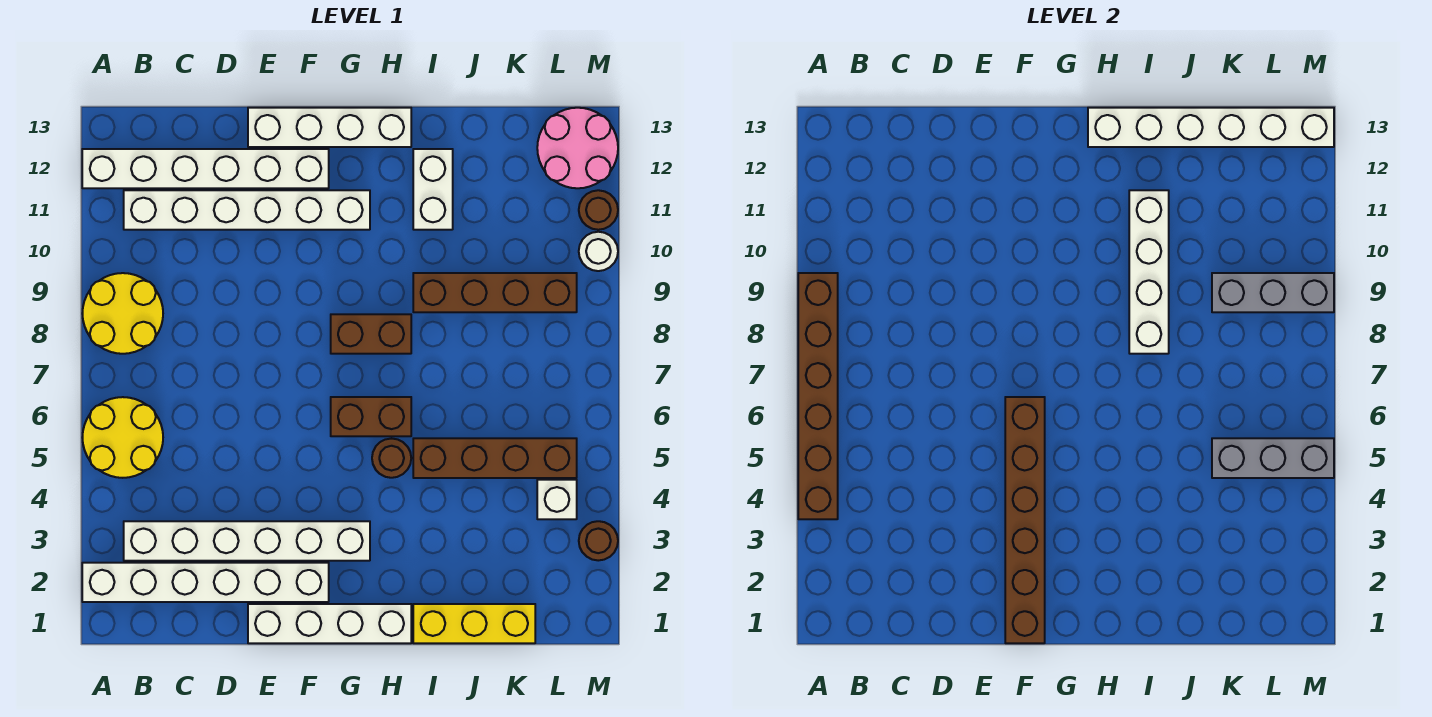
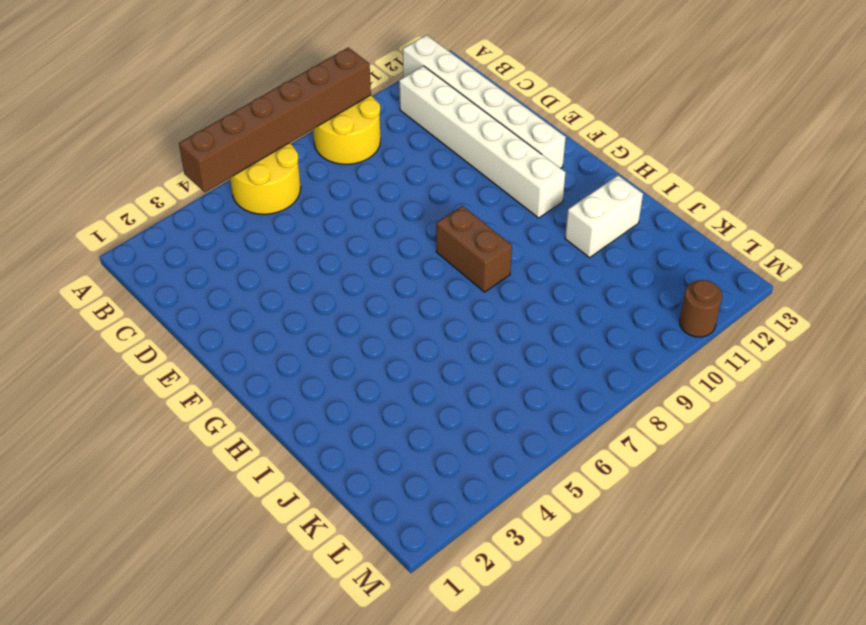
none -> white 1x6 brick [82,563,329,602]
none -> white 1x6 brick [124,521,370,561]
none -> white 1x4 brick [248,604,411,643]

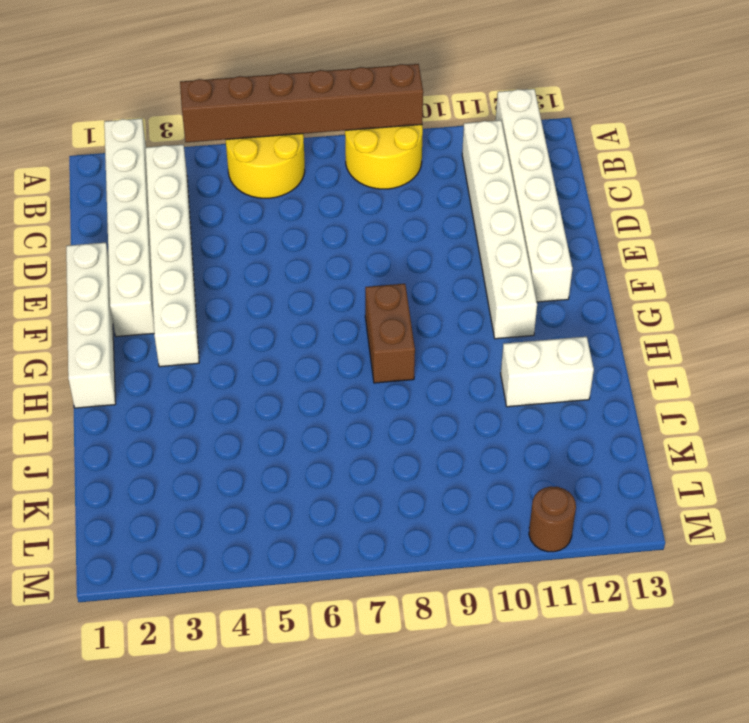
none -> white 1x4 brick [248,108,411,147]
none -> brown 1x2 brick [331,397,411,436]
none -> brown 1x1 round brick [372,439,411,478]

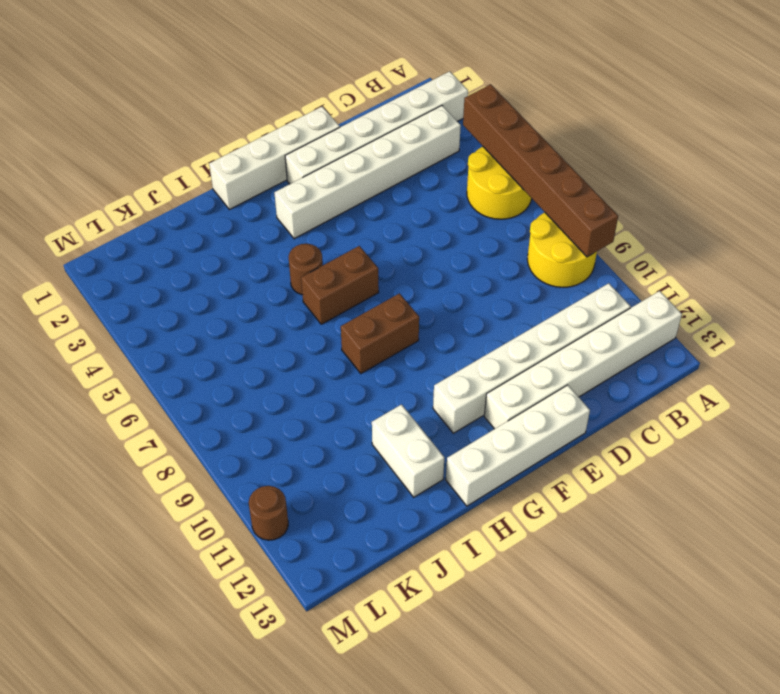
none -> yellow 1x3 brick [413,604,535,643]
none -> brown 1x4 brick [413,438,577,478]
none -> brown 1x4 brick [413,273,577,312]

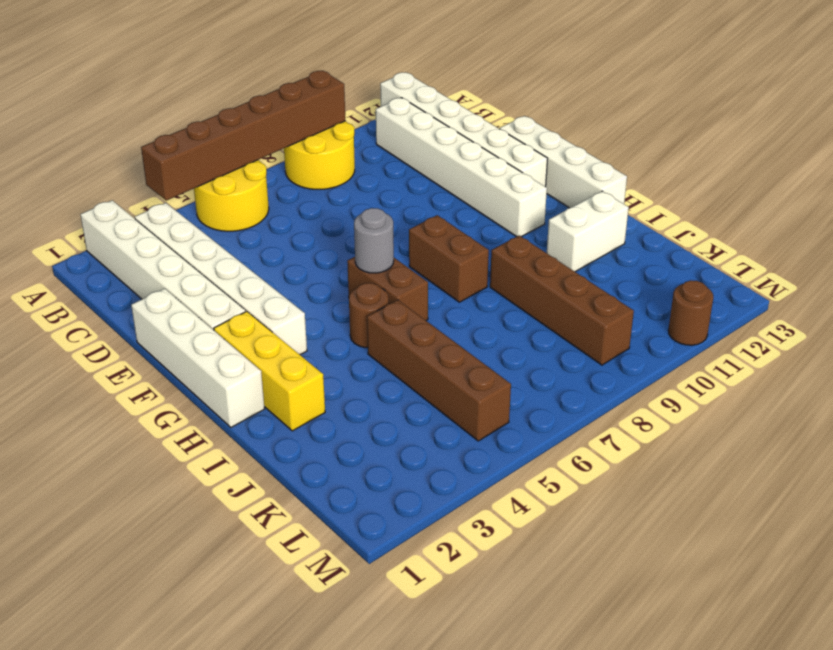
yellow 1x3 brick [214,311,325,431] -> yellow 1x3 brick moved to [413,604,535,643]
grey 1x1 round brick [354,208,394,273] -> none
none -> white 1x1 brick [537,480,577,519]
none -> pink 2x2 round brick [537,108,618,188]
none -> brown 1x1 round brick [579,521,618,561]

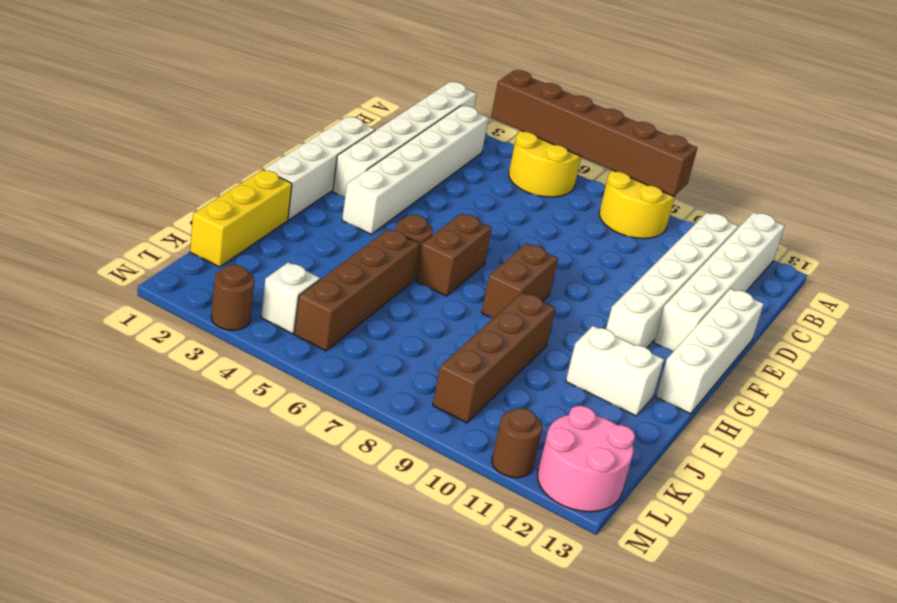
none -> white 1x1 round brick [579,232,618,271]
none -> brown 1x6 brick [1005,397,1045,643]
none -> white 1x6 brick [1088,108,1334,147]

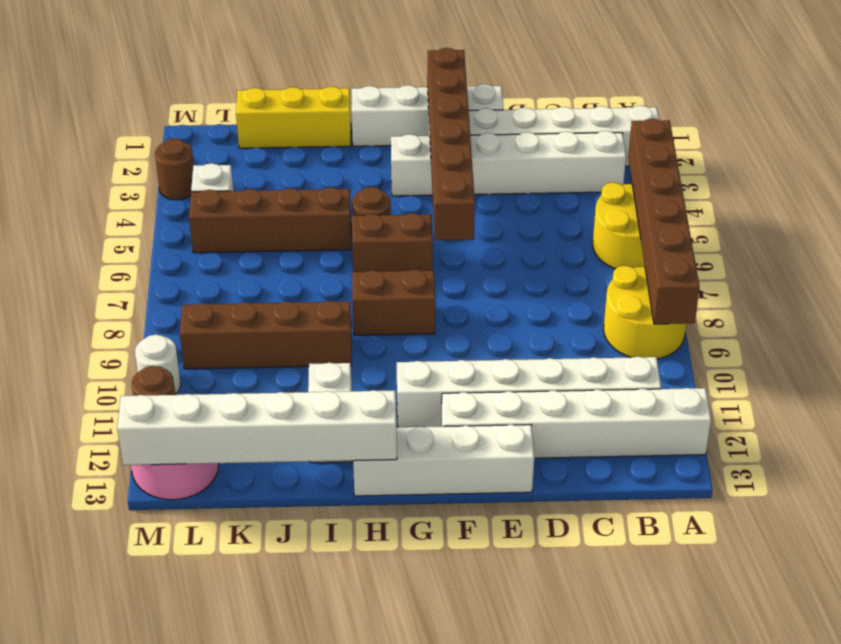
none -> white 1x4 brick [1129,190,1169,354]
none -> grey 1x3 brick [1212,438,1334,478]
none -> grey 1x3 brick [1212,273,1334,312]

